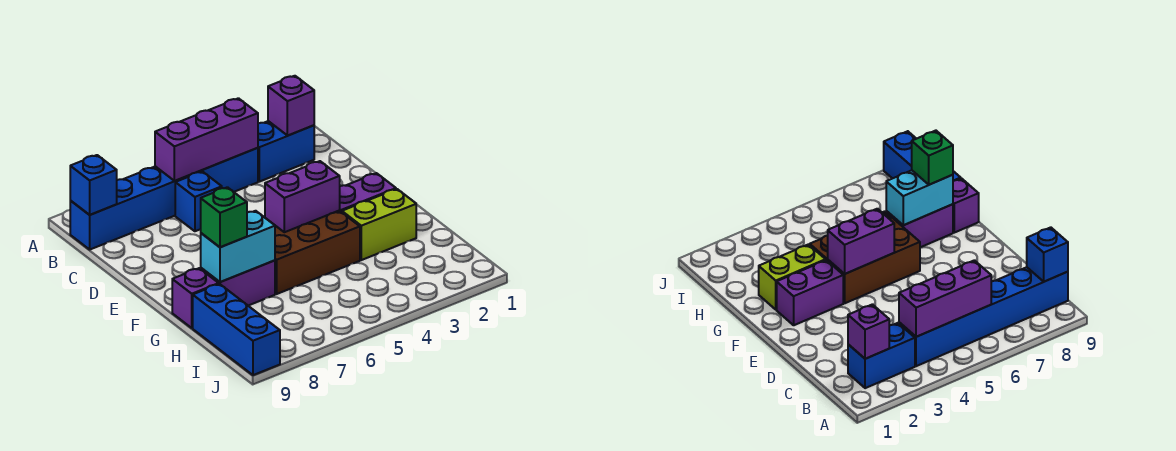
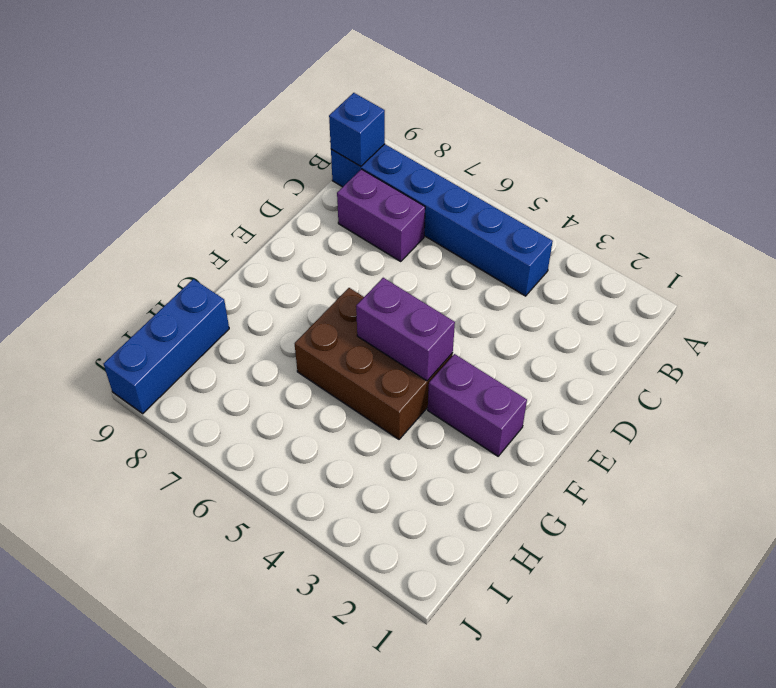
purple 1x2 brick [337,169,425,261] -> purple 1x2 brick moved to [201,260,275,306]
none -> blue 1x2 brick [258,121,314,182]
none -> blue 1x1 brick [175,171,222,231]
none -> lime 1x2 brick [342,189,416,260]

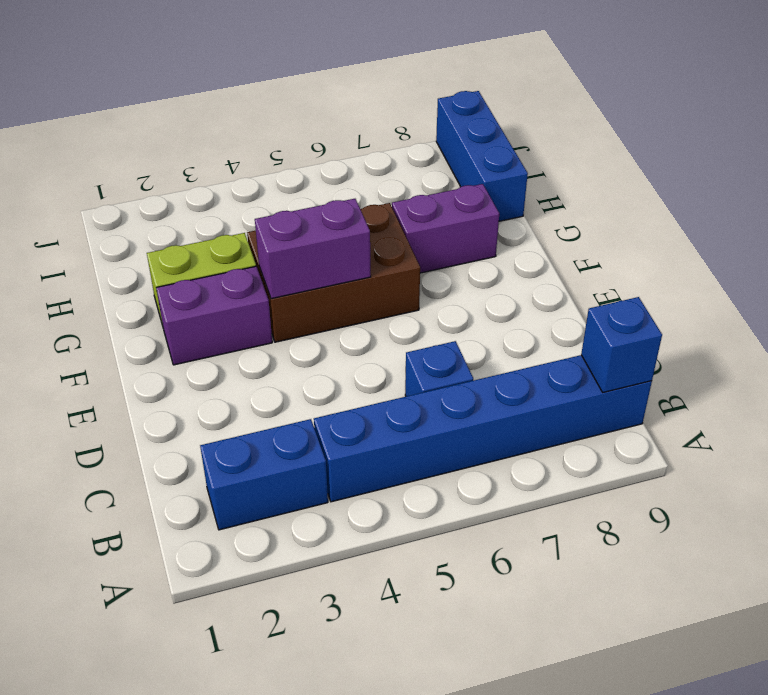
none -> purple 1x1 brick [172,268,219,328]
none -> purple 1x1 brick [268,76,314,136]
none -> purple 1x3 brick [155,98,258,181]

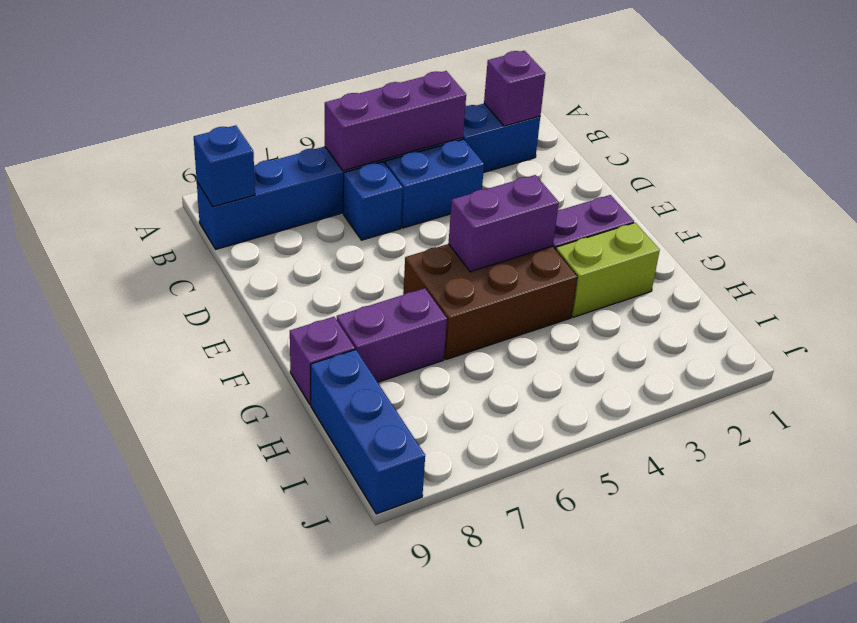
blue 1x2 brick [385,139,484,228] -> none
none -> cyan 1x2 brick [201,211,275,282]
none -> green 1x1 brick [201,187,247,247]

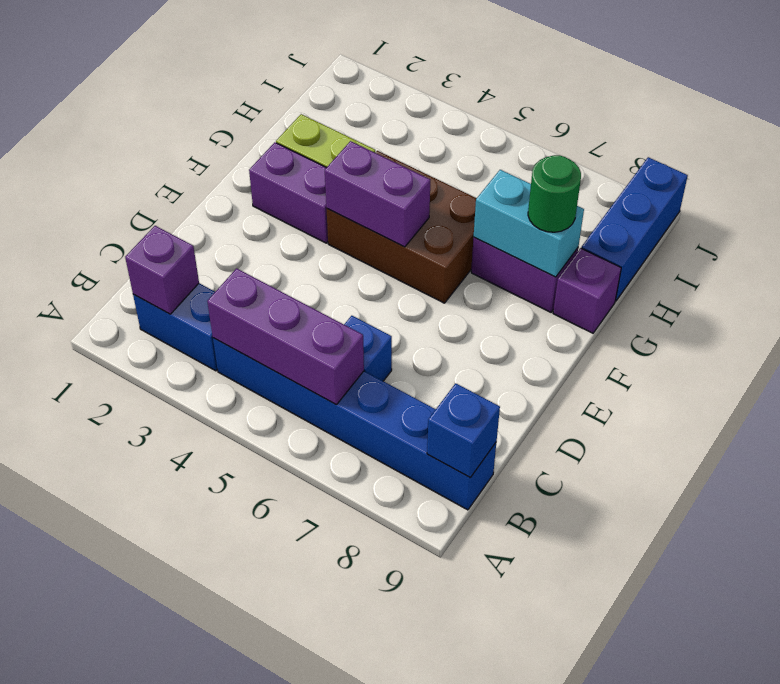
green 1x1 round brick [528,155,581,232] -> green 1x1 brick [201,187,247,247]

